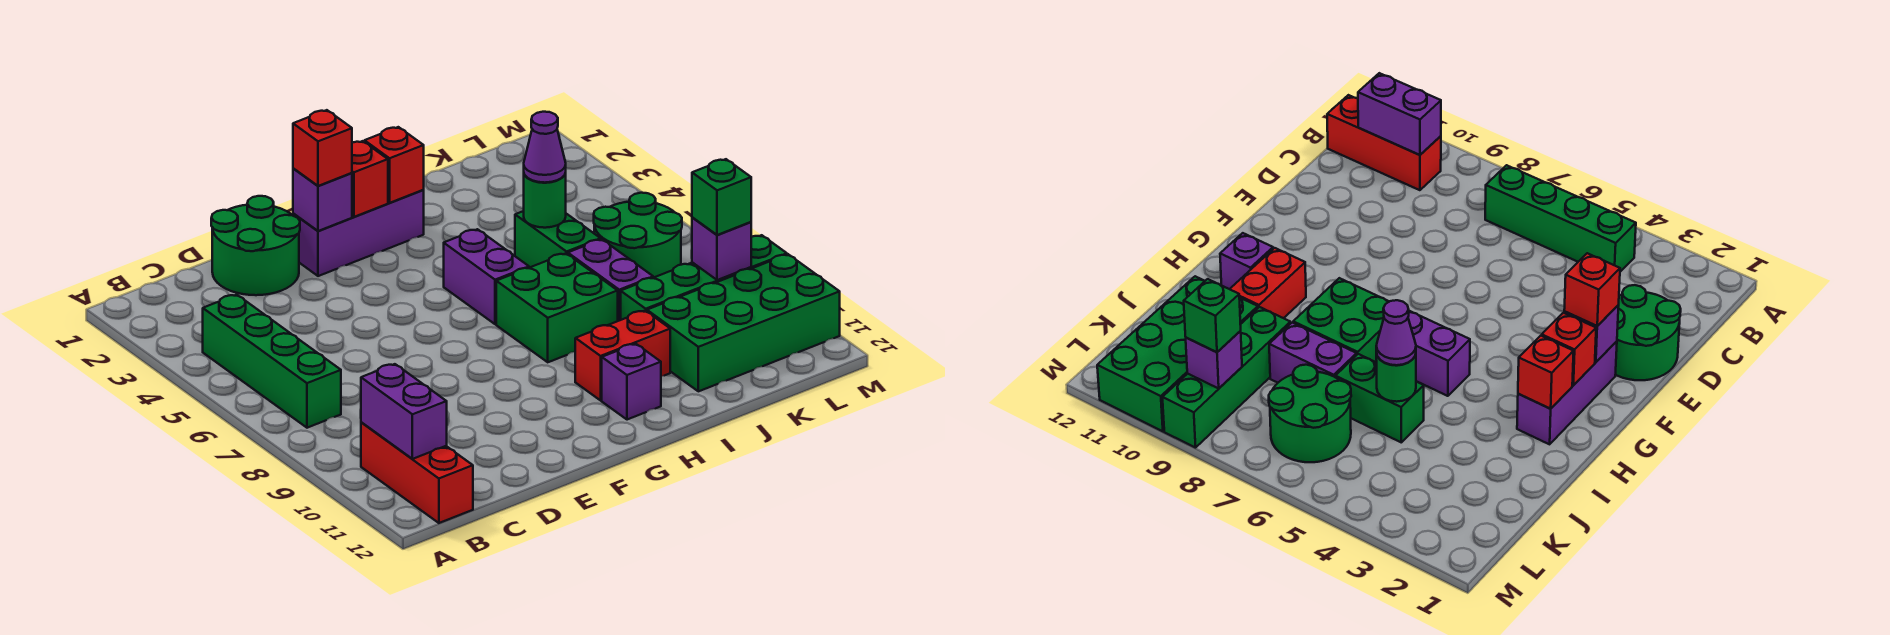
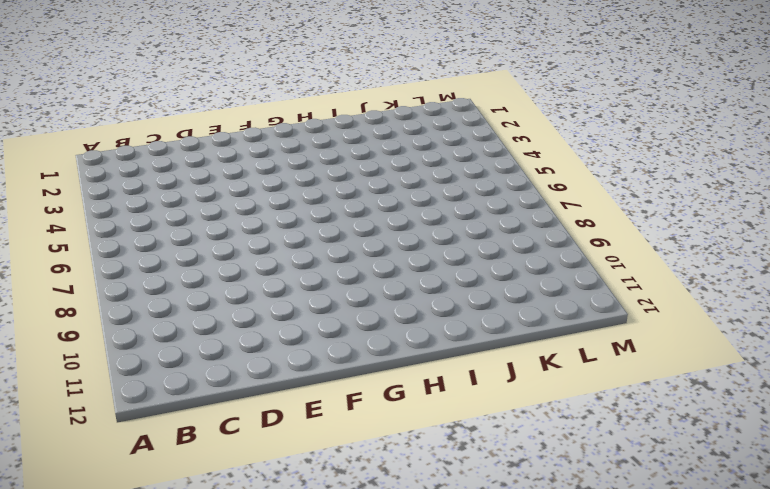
none -> green 1x4 brick [203,295,341,428]
none -> red 1x3 brick [361,422,473,523]
none -> green 2x2 round brick [211,196,300,295]

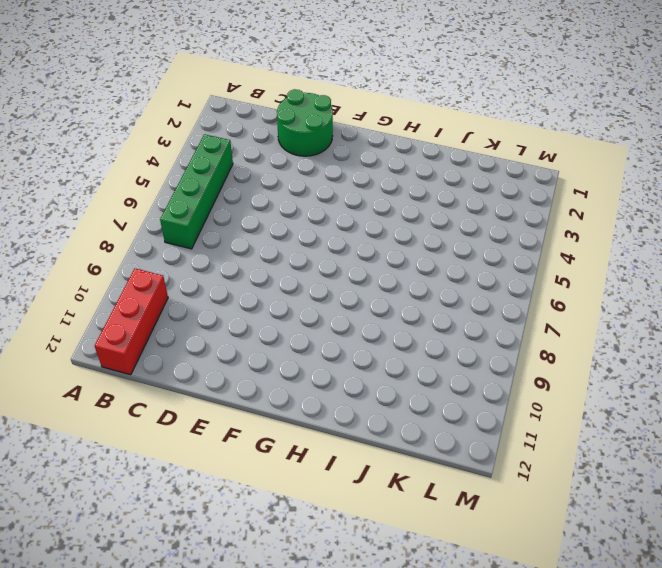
none -> purple 1x3 brick [293,190,424,276]
none -> purple 1x2 brick [444,229,529,324]
none -> green 2x2 brick [496,253,618,362]

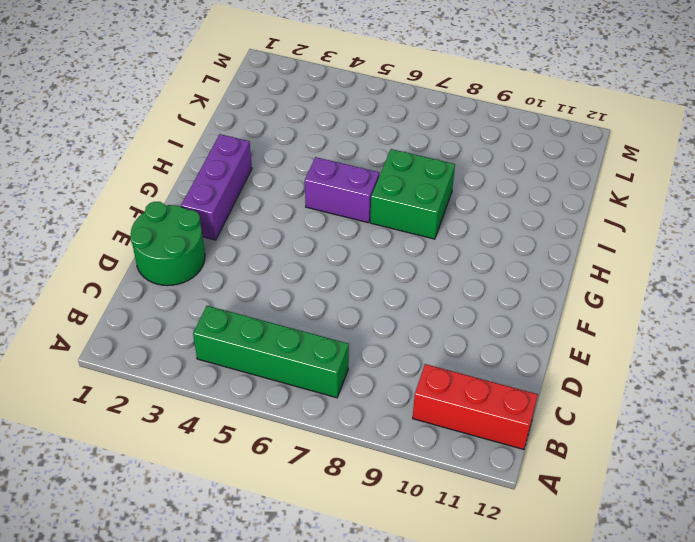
none -> red 1x2 brick [575,311,670,400]
none -> purple 1x1 brick [602,344,661,420]
none -> green 1x2 brick [515,211,601,268]

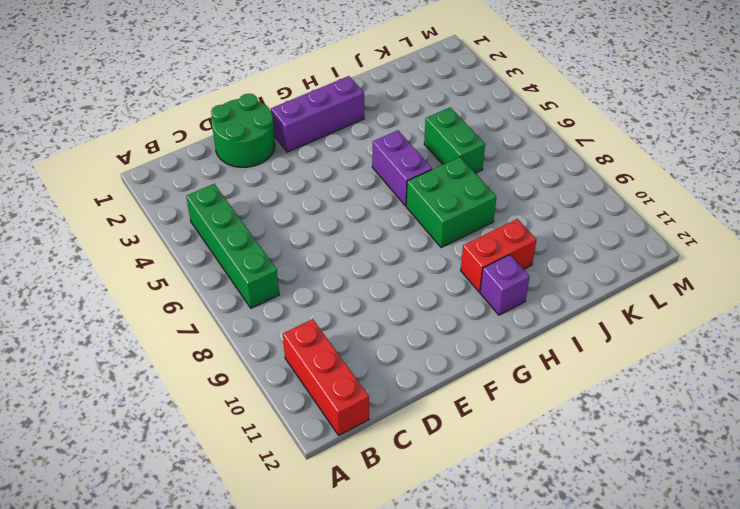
none -> purple 1x2 brick [568,239,653,321]
none -> green 1x4 brick [621,235,787,320]
none -> green 2x4 brick [647,254,840,391]

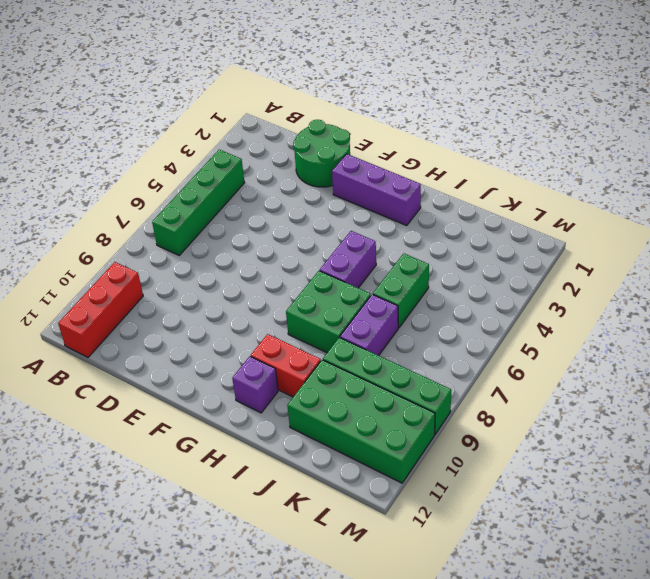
none -> green 2x2 round brick [594,193,682,278]
none -> purple 1x2 brick [361,364,447,459]
none -> purple 1x1 brick [293,168,352,231]

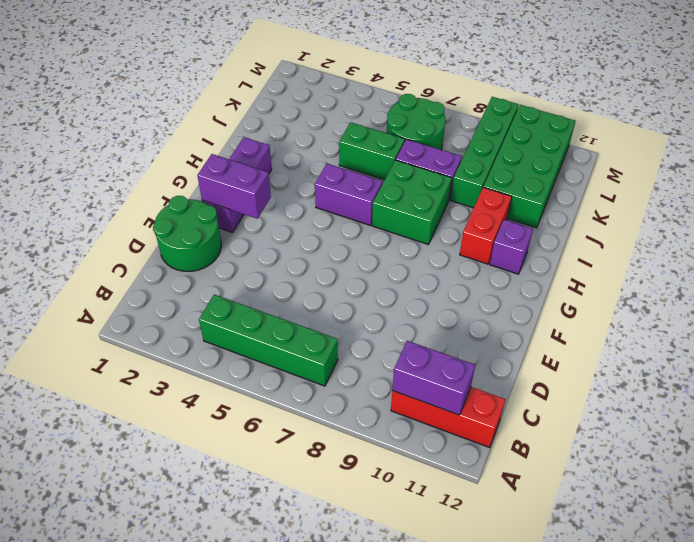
purple 1x2 brick [197,154,271,219] -> purple 1x1 brick [293,168,352,231]
none -> red 1x1 brick [352,141,388,217]
none -> red 1x1 brick [364,127,424,203]
none -> green 1x1 round brick [524,173,566,228]

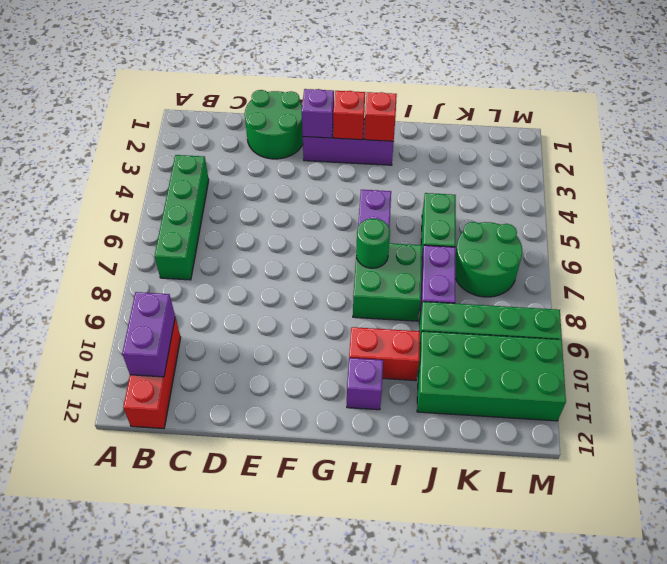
green 1x1 round brick [356,218,390,268] -> green 1x1 round brick moved to [524,173,566,228]
none -> purple 1x1 brick [692,217,751,280]
none -> red 1x1 brick [293,110,352,186]
none -> purple 1x1 cone [524,112,566,183]

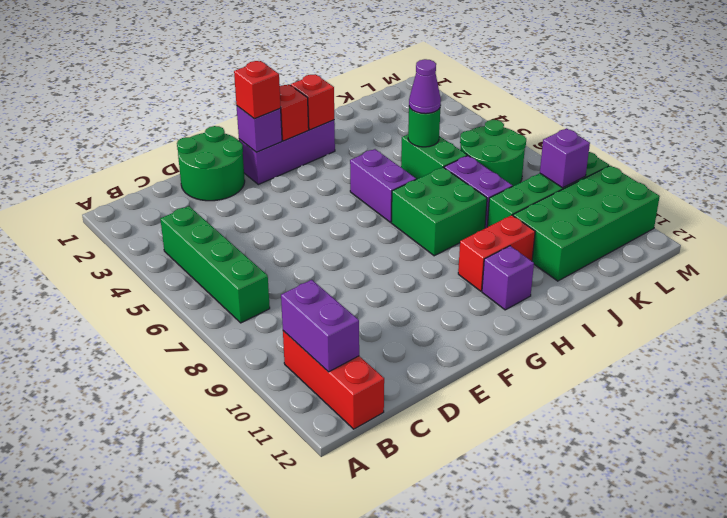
none -> green 1x1 brick [692,159,751,235]

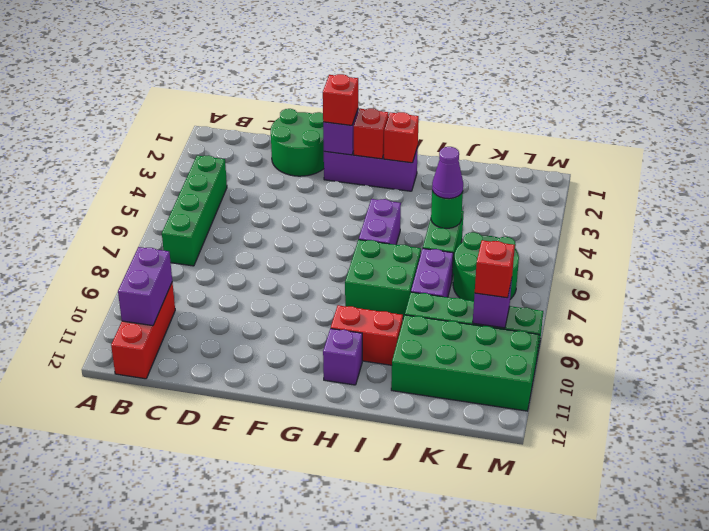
red 1x1 brick [475,240,515,298] -> green 1x1 brick [692,159,751,235]

